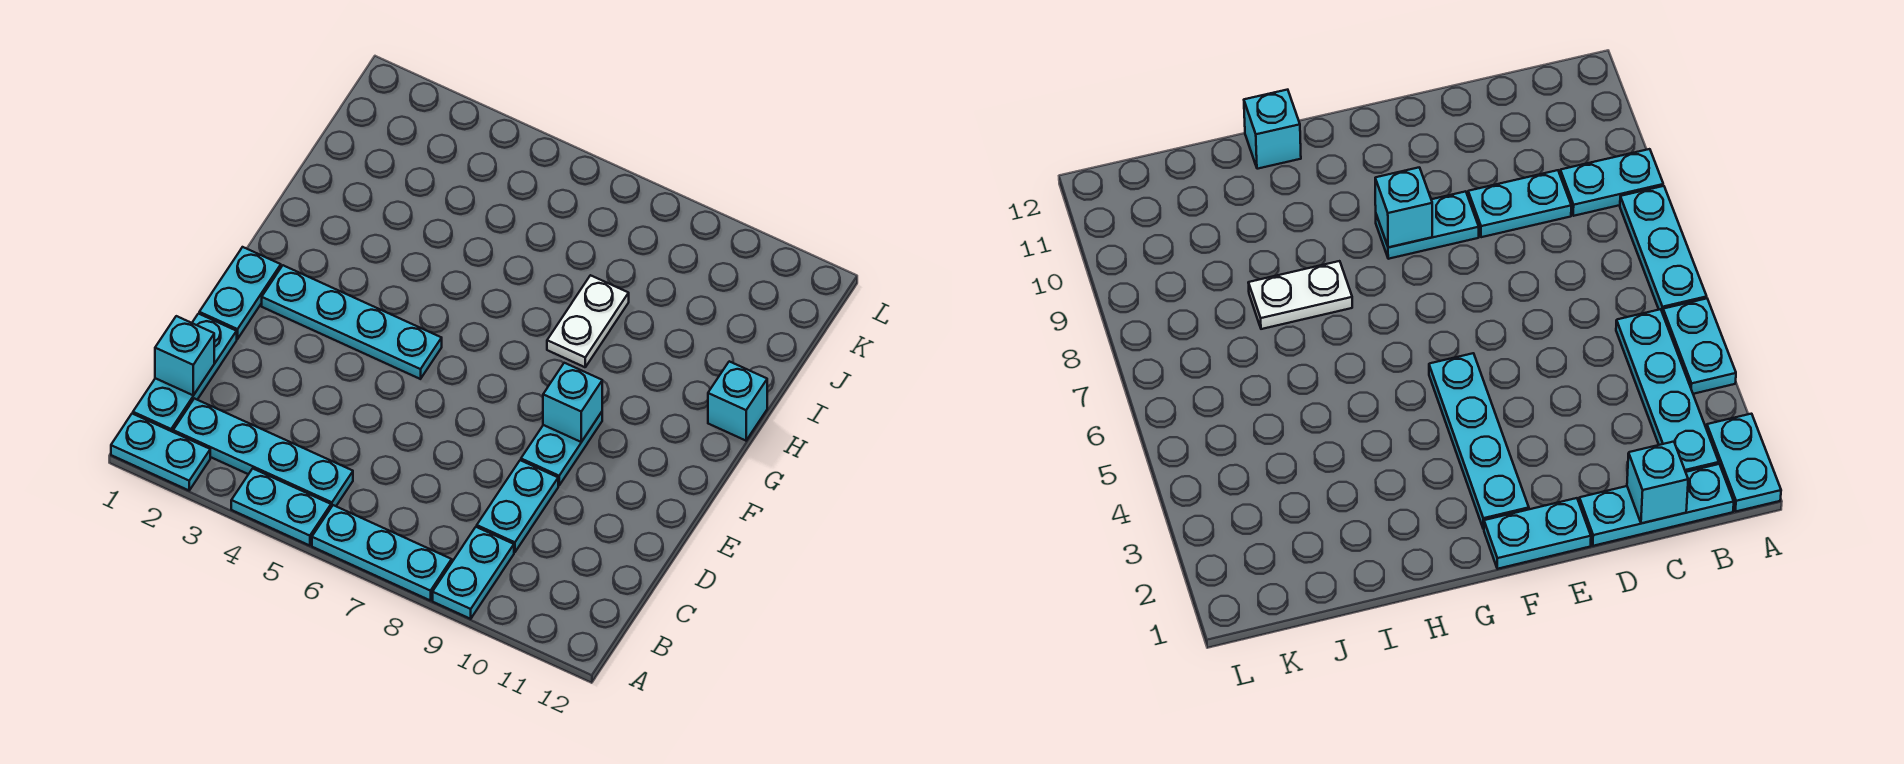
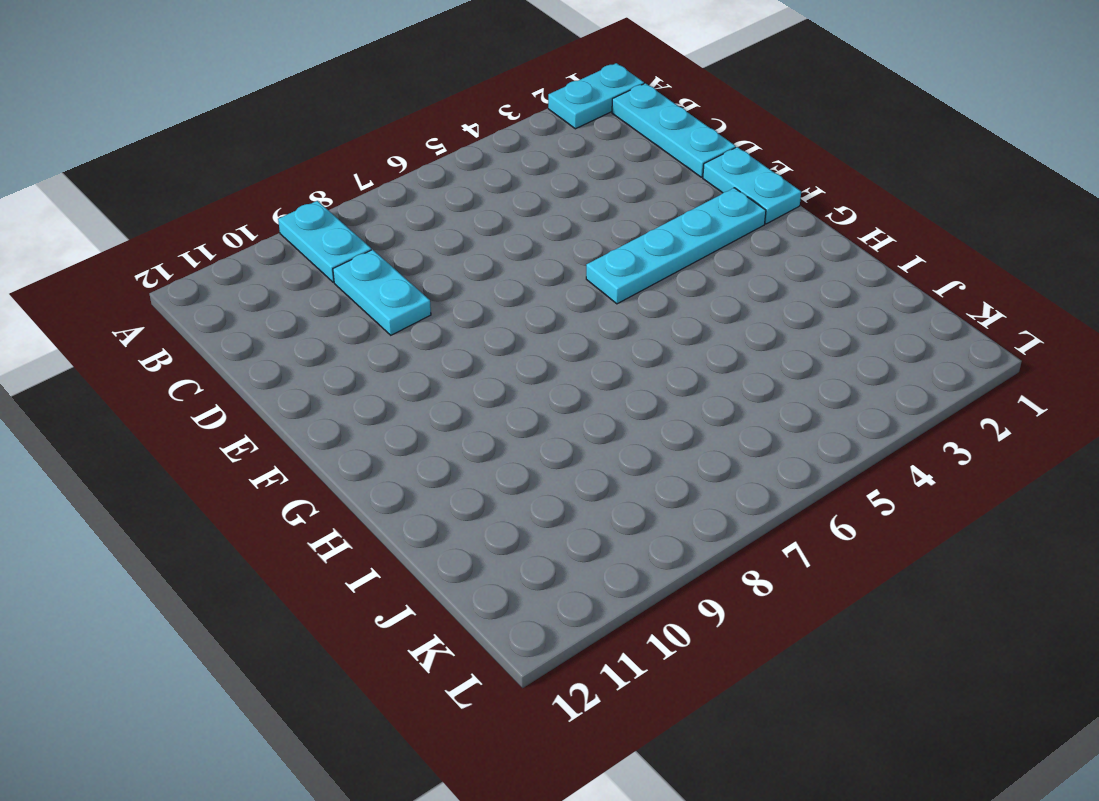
none -> cyan 1x2 plate [231,469,331,546]
none -> cyan 1x3 plate [312,505,452,601]
none -> cyan 1x4 plate [173,398,353,507]

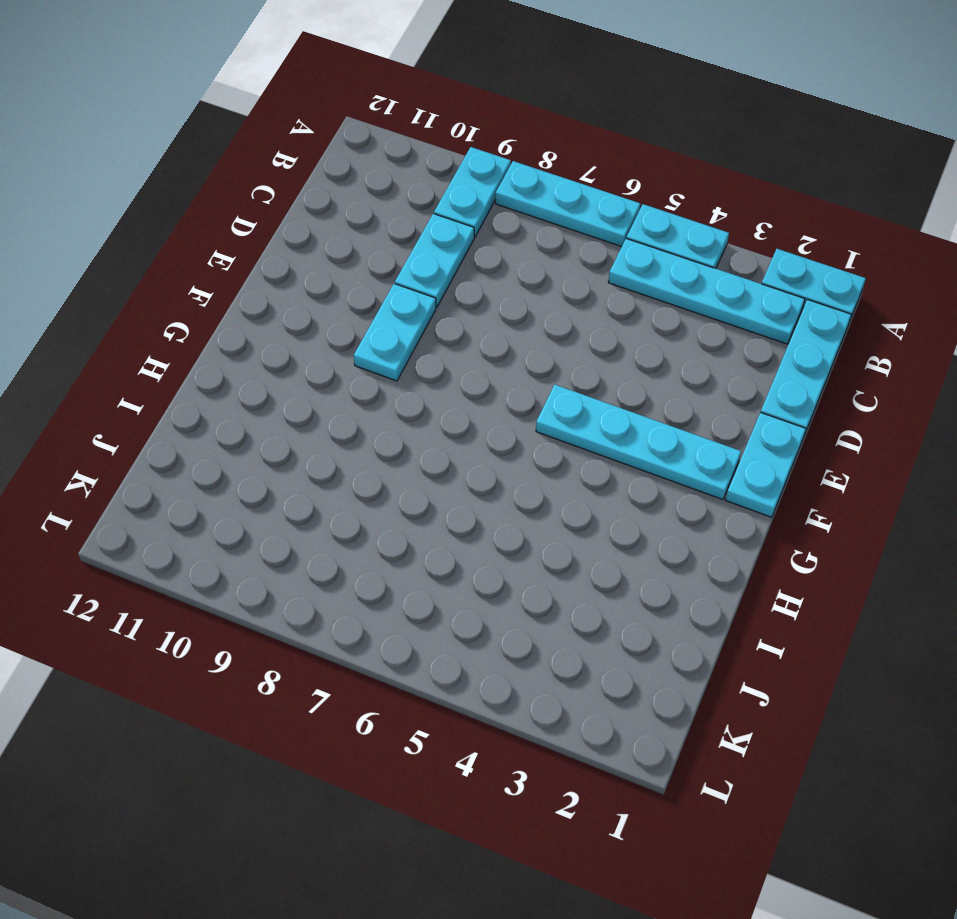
none -> white 1x2 plate [547,275,629,367]
none -> cyan 1x1 brick [708,361,767,441]
none -> cyan 1x1 brick [155,316,214,395]

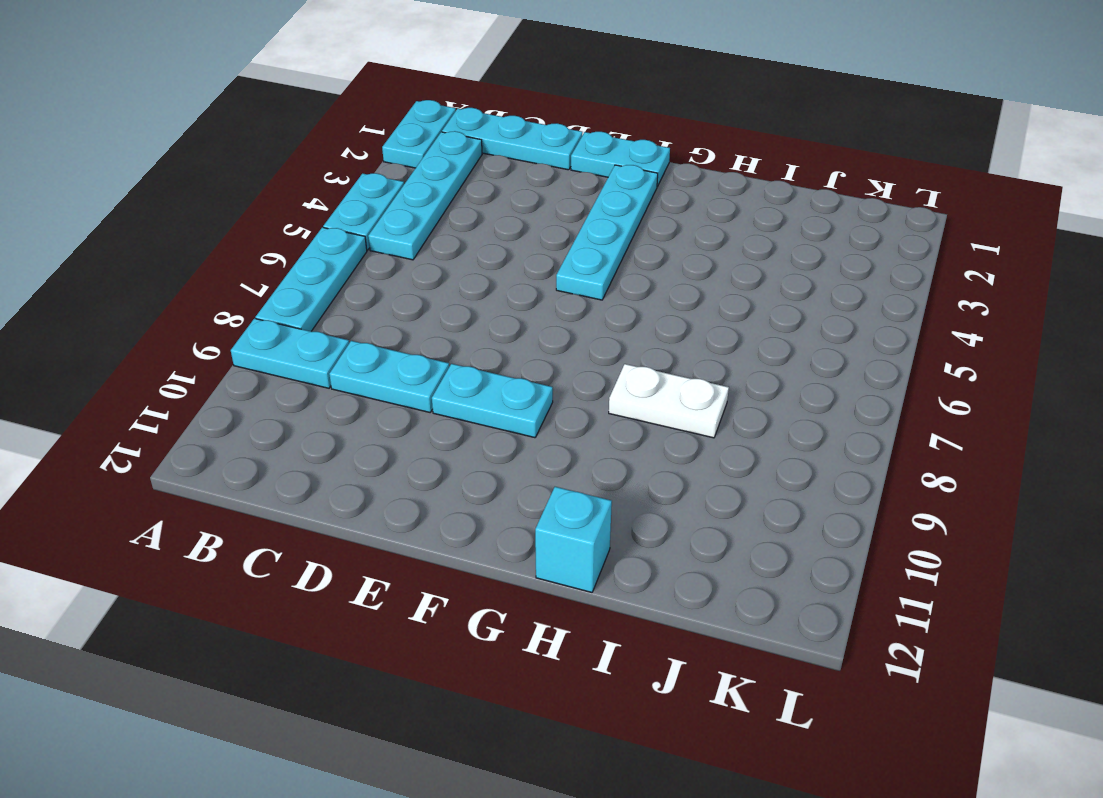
none -> cyan 1x1 brick [155,316,214,395]
none -> cyan 1x1 brick [543,363,602,442]

